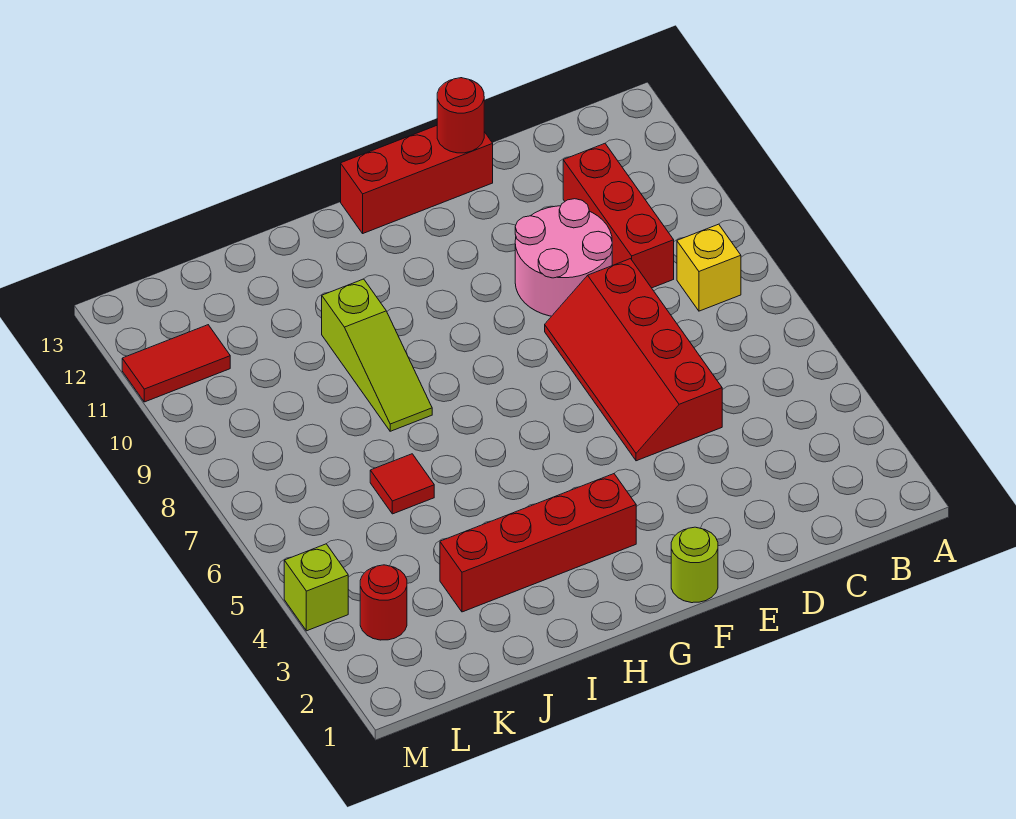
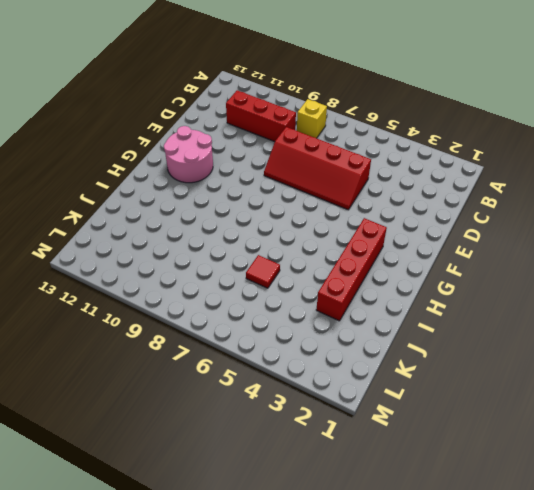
pink 2x2 round brick [164,126,213,183] -> pink 2x2 round brick moved to [515,199,612,316]
none -> red 1x3 brick [341,126,493,233]
none -> lime 1x1 round brick [671,527,718,603]
none -> lime 1x3 slope [322,279,432,431]

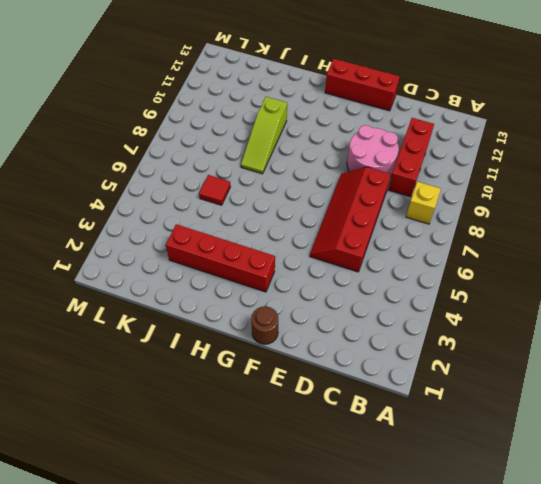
brown 1x1 round brick [251,306,278,344] -> lime 1x1 round brick [671,527,718,603]
none -> red 1x1 round brick [360,565,407,640]
none -> red 1x2 tile [122,325,230,402]
none -> lime 1x1 brick [284,544,348,631]

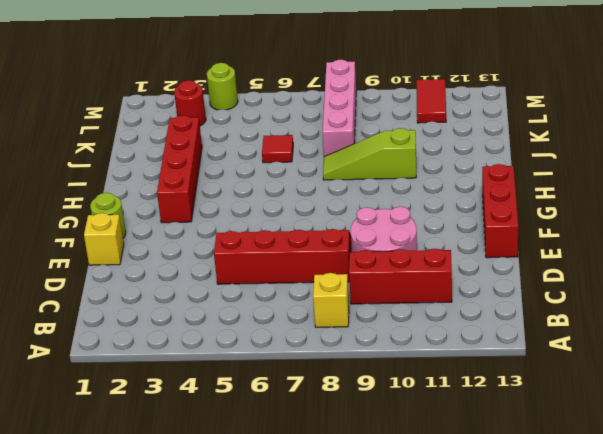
yellow 1x1 brick [84,213,124,265] -> none
pink 1x4 brick [323,60,356,157] -> none
lime 1x1 round brick [207,63,238,110] -> lime 1x1 brick [284,544,348,631]
none -> red 1x1 round brick [437,78,484,153]

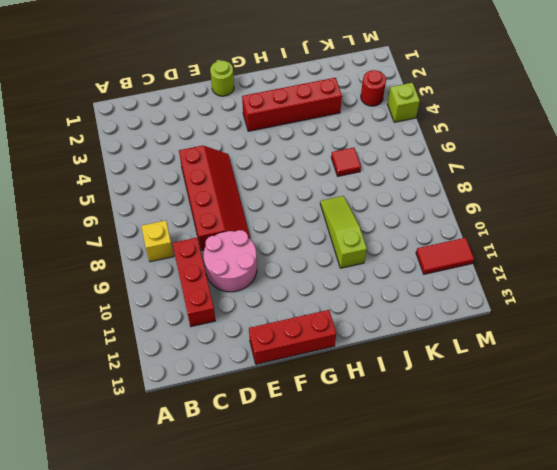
none -> red 1x1 round brick [437,78,484,153]

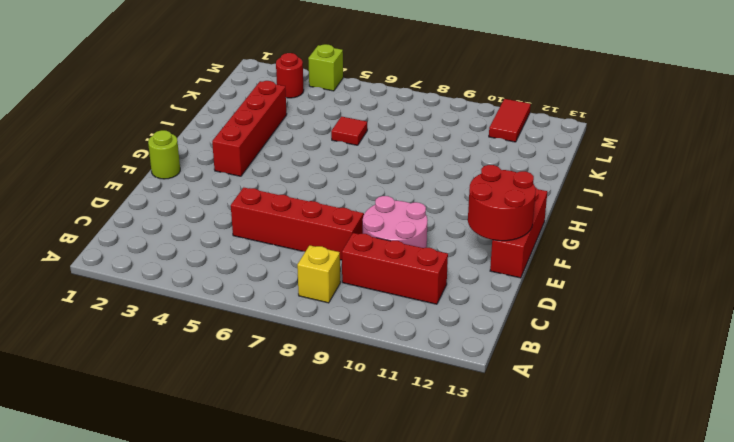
red 2x2 round brick [468,165,536,241] -> red 1x1 round brick [437,78,484,153]
none -> lime 1x3 slope [322,279,432,431]

